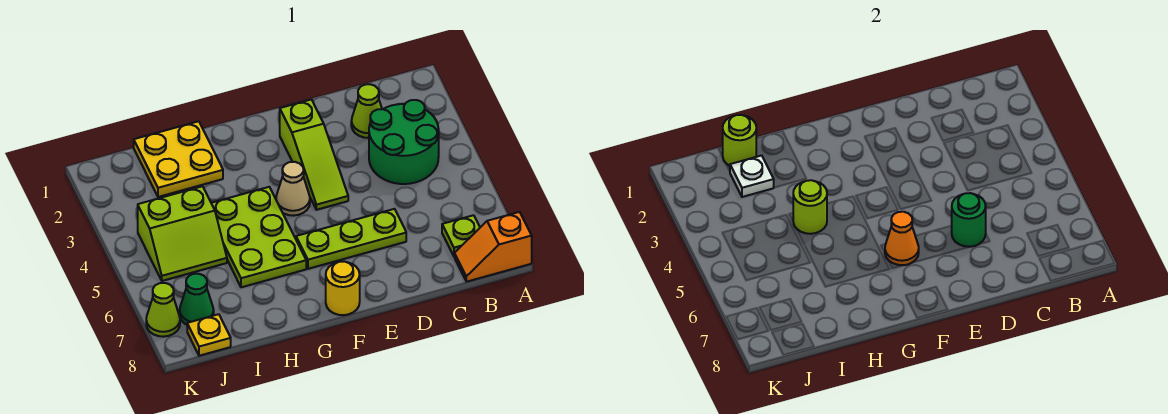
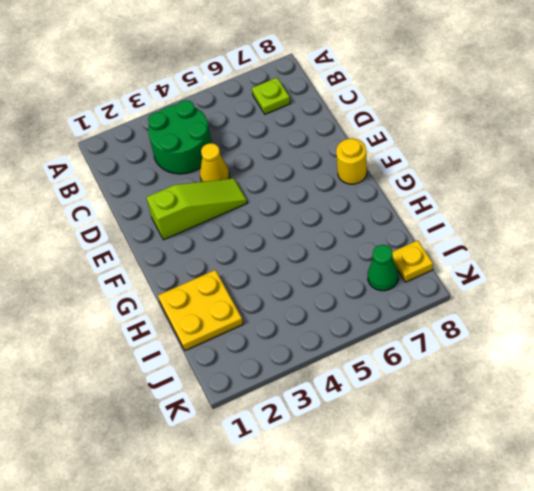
yellow 1x1 cone [200,143,229,182] -> none
none -> orange 1x2 slope [455,212,532,282]
none -> lime 1x1 cone [351,84,382,138]
none -> lime 1x3 plate [296,209,406,269]

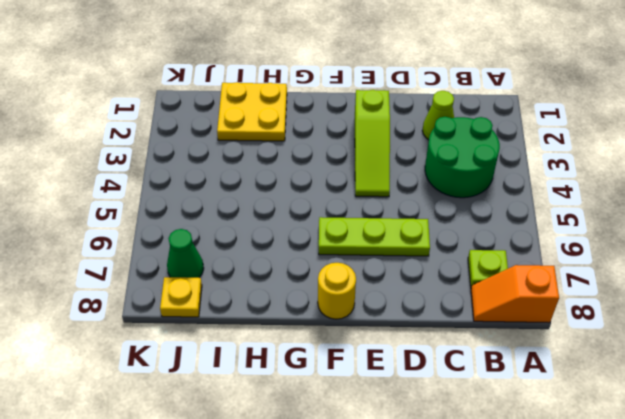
none -> tan 1x1 cone [276,162,310,216]
none -> lime 2x3 plate [211,187,306,287]
none -> lime 2x2 slope [138,186,227,281]

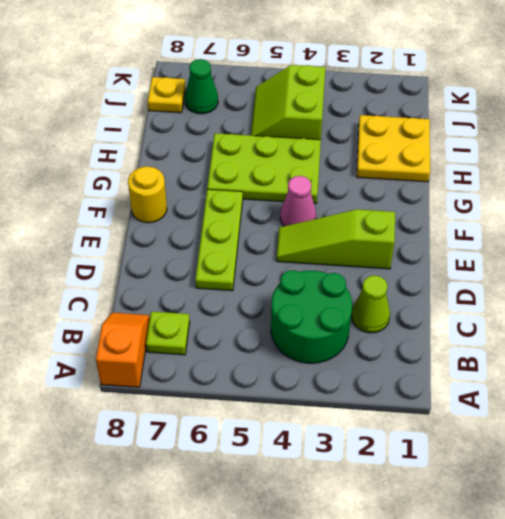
pink 1x1 cone [280,176,316,226] -> tan 1x1 cone [276,162,310,216]
none -> lime 1x1 cone [146,283,180,337]
none -> green 1x1 round brick [952,193,986,247]
none -> orange 1x1 cone [885,212,919,265]

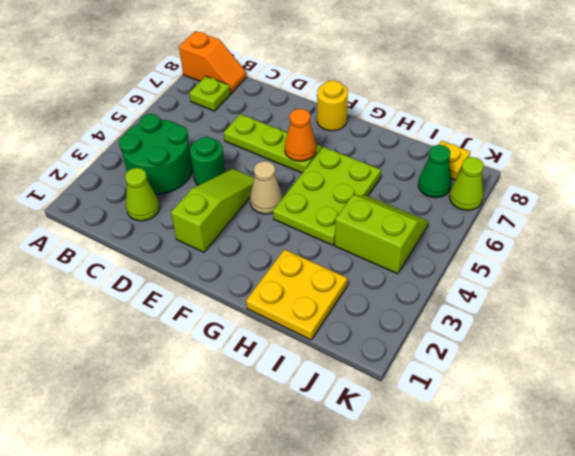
green 1x1 round brick [190,137,225,186] -> green 1x1 round brick moved to [952,193,986,247]
none -> lime 1x1 round brick [793,180,827,234]
none -> lime 1x1 round brick [722,115,756,166]
none -> white 1x1 plate [730,155,774,197]

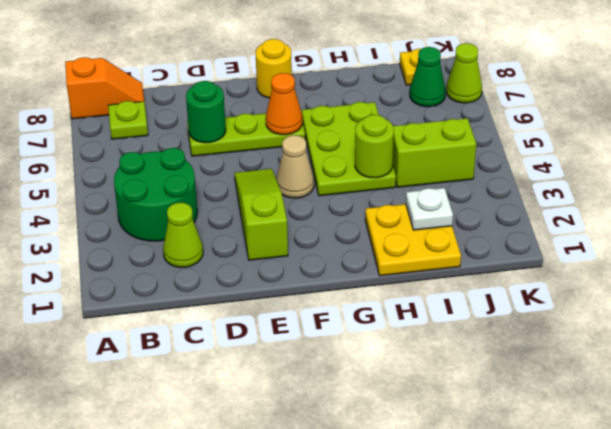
none -> lime 1x1 round brick [722,115,756,166]

